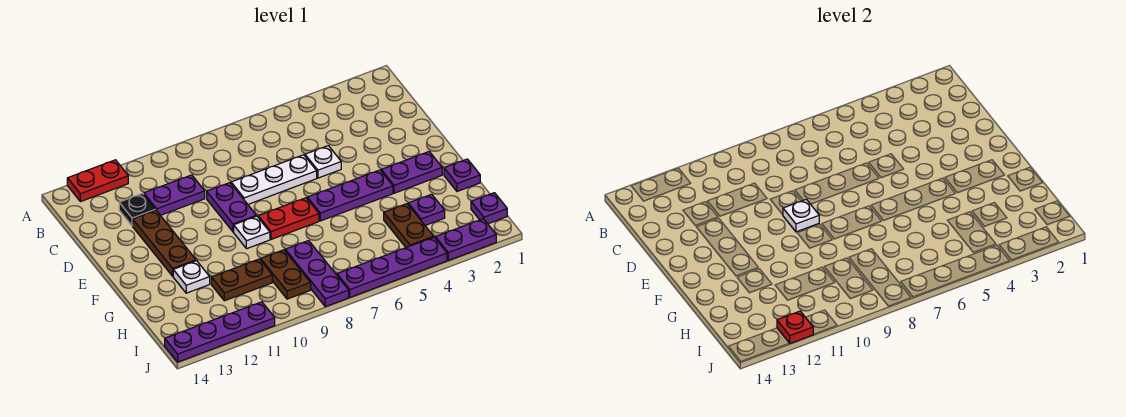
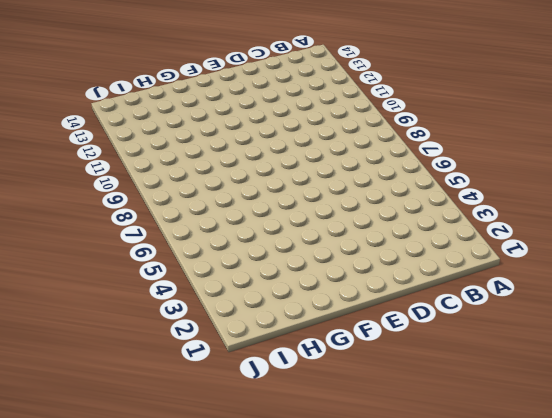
none -> red 1x2 plate [67,160,128,202]
none -> purple 1x2 plate [144,175,205,215]
none -> black 1x1 plate [119,194,155,226]

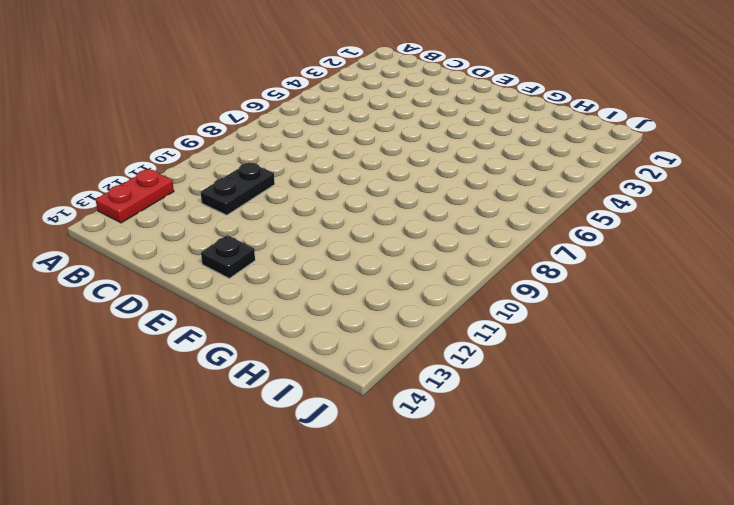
black 1x2 plate [201,163,275,215] -> purple 1x2 plate [144,175,205,215]
black 1x1 plate [201,235,255,278] -> black 1x1 plate moved to [119,194,155,226]
none -> white 1x1 plate [305,146,341,178]
none -> white 1x3 plate [231,155,317,204]
none -> purple 1x2 plate [207,183,256,232]

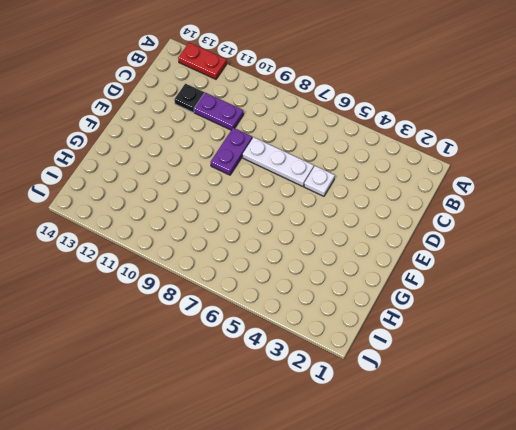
none -> brown 1x3 plate [133,210,196,276]
none -> purple 1x2 plate [381,152,442,193]
none -> purple 1x3 plate [307,170,393,221]

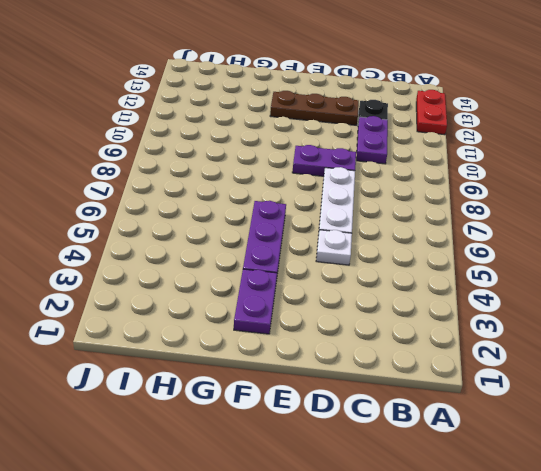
none -> red 1x2 plate [258,198,319,239]
none -> white 1x1 plate [234,216,270,249]
none -> purple 1x1 plate [444,159,480,191]

